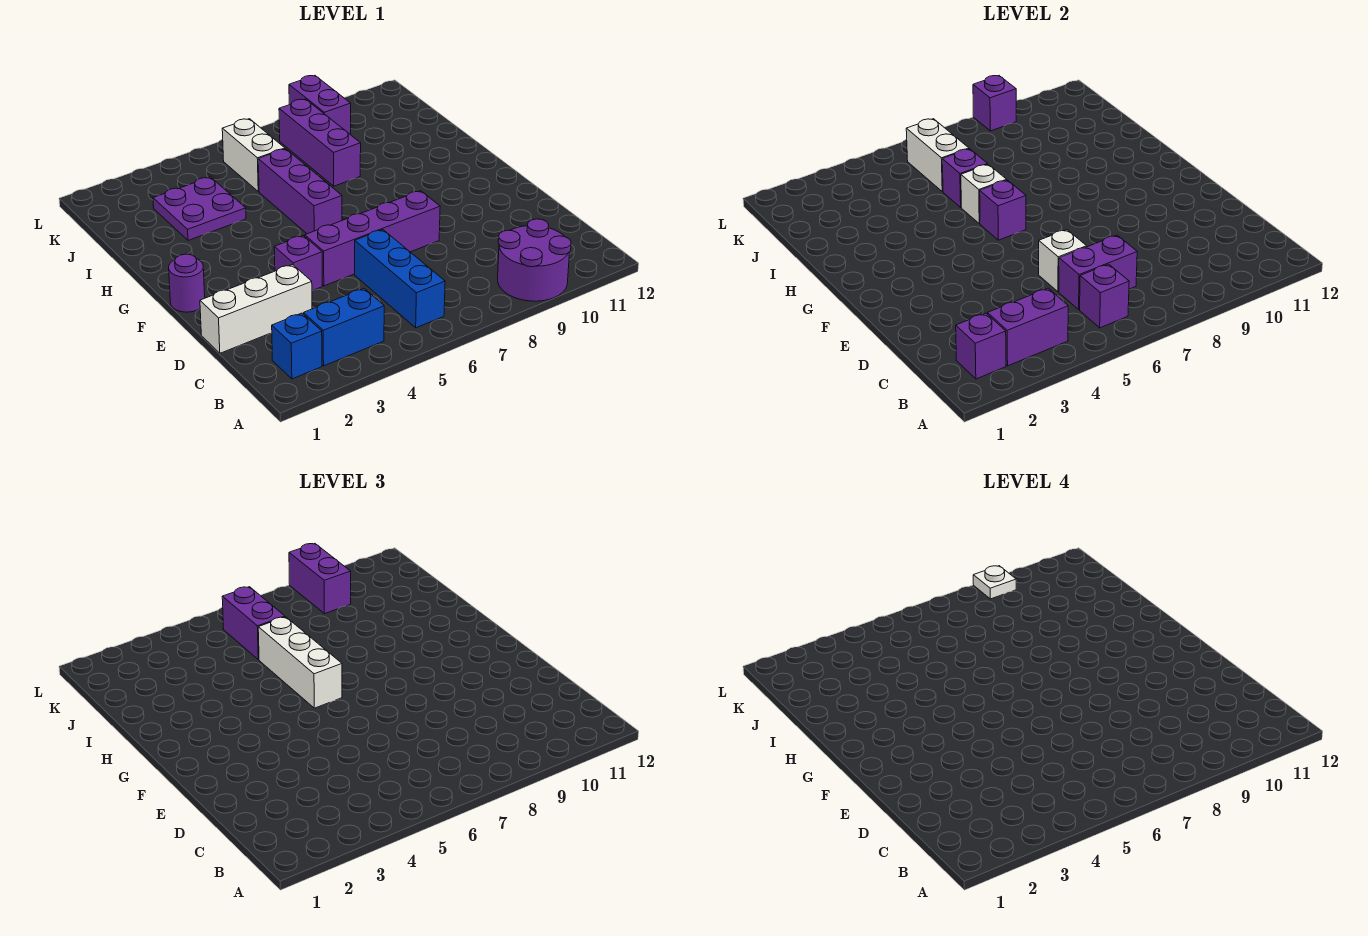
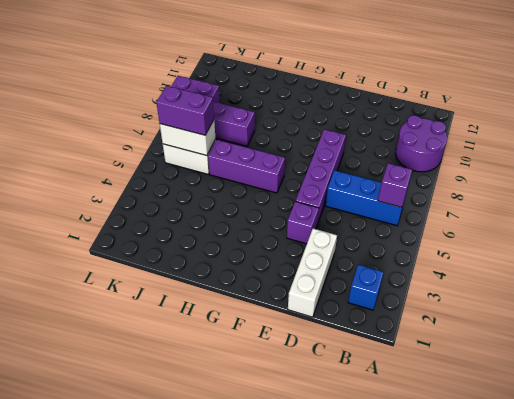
none -> blue 1x2 brick [304,288,384,366]
none -> purple 1x1 round brick [169,254,205,312]
none -> purple 2x2 plate [153,177,246,240]

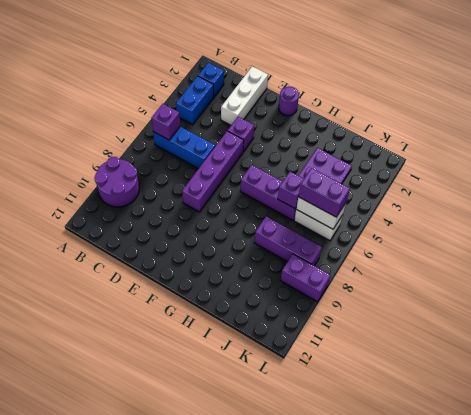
none -> purple 1x1 brick [956,313,1006,379]
none -> purple 1x2 brick [988,288,1068,366]
none -> purple 1x2 brick [1059,235,1137,309]

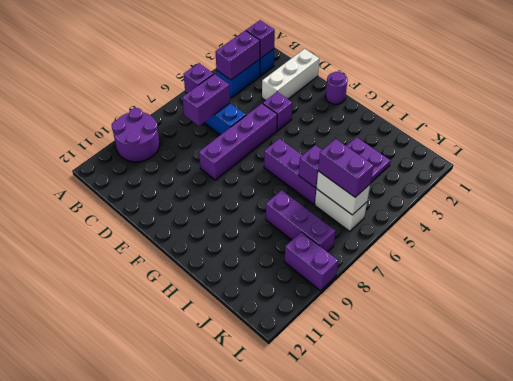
none -> white 1x1 brick [1039,230,1087,292]
none -> purple 1x1 brick [980,180,1026,240]
none -> white 1x1 brick [961,164,1007,224]

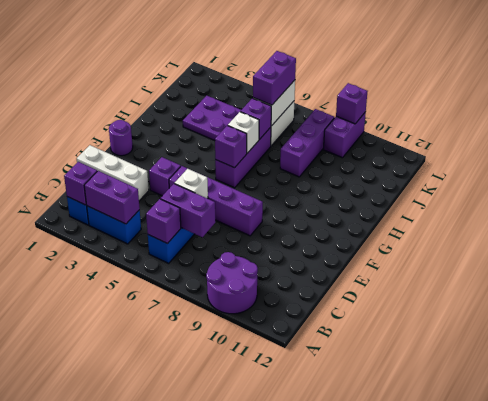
none -> white 1x3 brick [258,617,342,708]
none -> purple 1x2 brick [289,544,351,614]
none -> white 1x1 plate [973,566,1016,599]

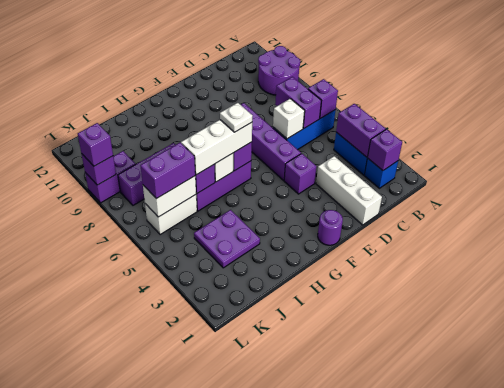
white 1x1 plate [220,103,252,132] -> white 1x1 plate moved to [973,566,1016,599]
purple 1x1 brick [78,123,113,166] -> purple 1x2 brick [289,544,351,614]

